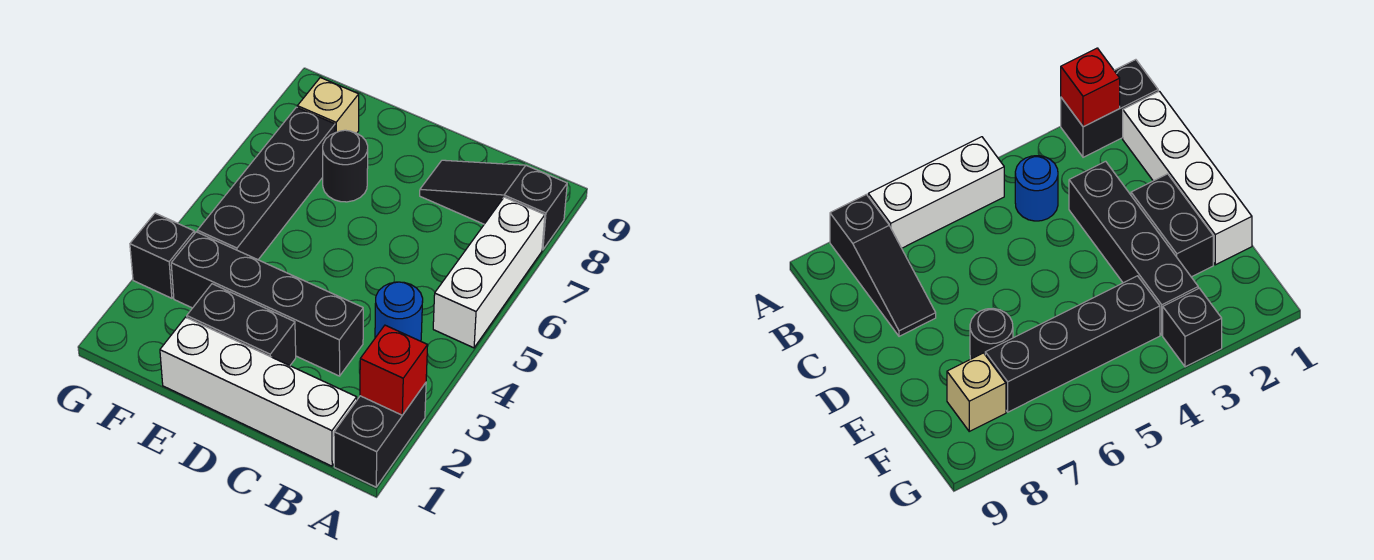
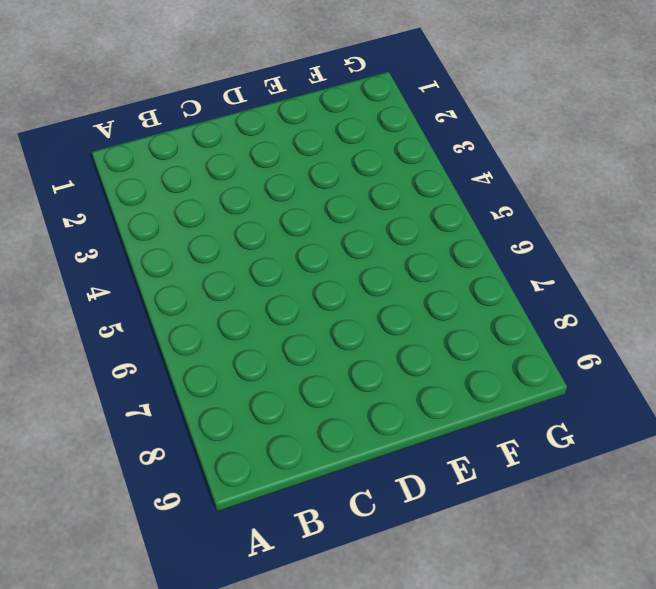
none -> black 1x2 brick [334,383,426,487]
none -> white 1x3 brick [433,197,545,348]
none -> black 1x3 slope [420,160,567,250]

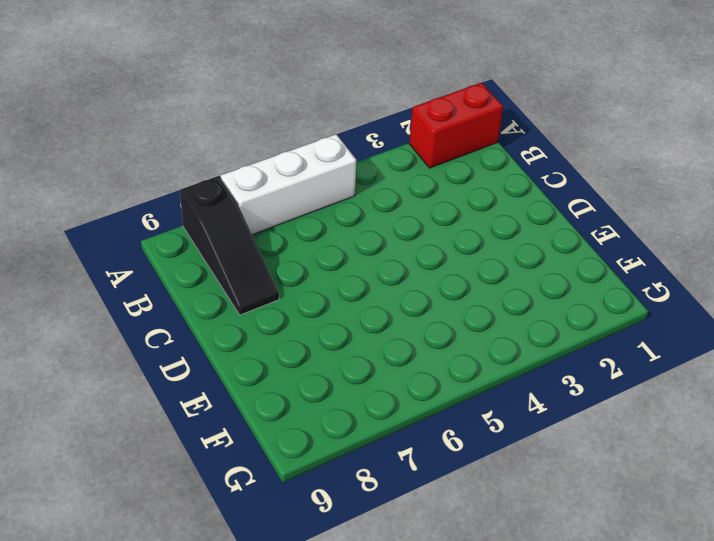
red 1x2 brick [409,83,503,168] -> black 1x2 brick [334,383,426,487]
none -> white 1x4 brick [160,317,357,466]
none -> blue 1x1 round brick [375,282,423,341]
none -> black 1x4 brick [171,232,363,376]

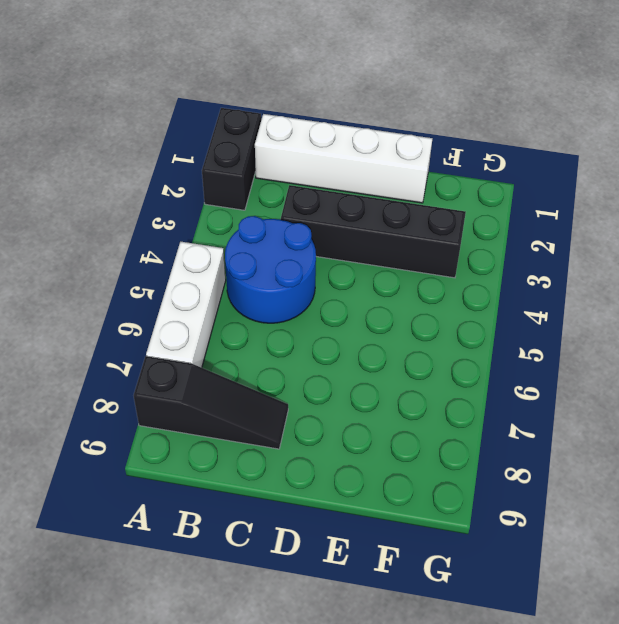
blue 2x2 round brick [225,216,316,323] -> blue 1x1 round brick [375,282,423,341]
none -> black 1x2 brick [187,284,296,366]
none -> black 1x1 round brick [323,130,368,202]
none -> black 1x4 brick [197,107,335,260]

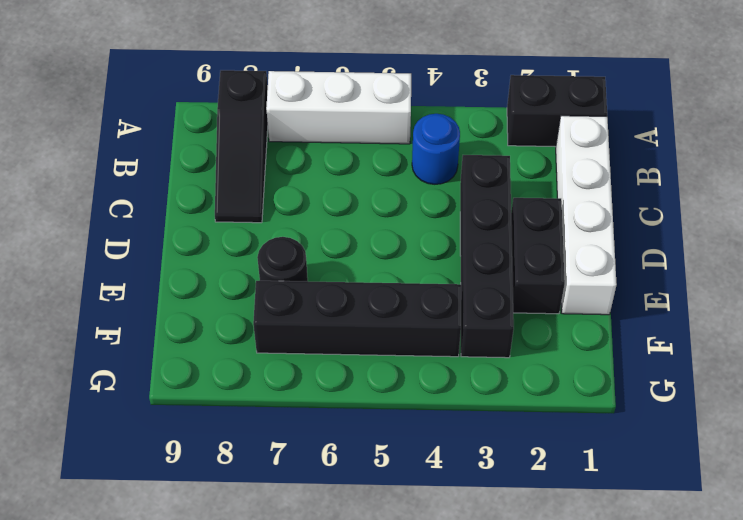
none -> tan 1x1 brick [297,77,359,133]
none -> black 1x1 brick [130,213,194,298]
none -> red 1x1 brick [360,325,428,415]

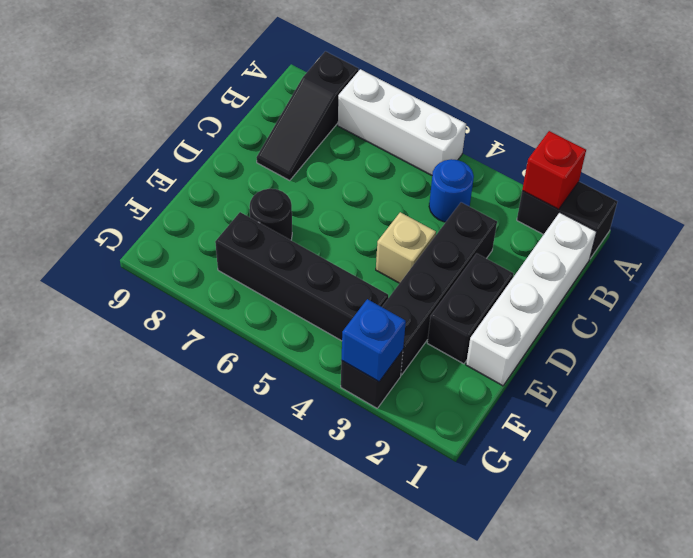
tan 1x1 brick [376,212,436,283] -> tan 1x1 brick moved to [297,77,359,133]
blue 1x1 brick [341,299,406,382] -> none

